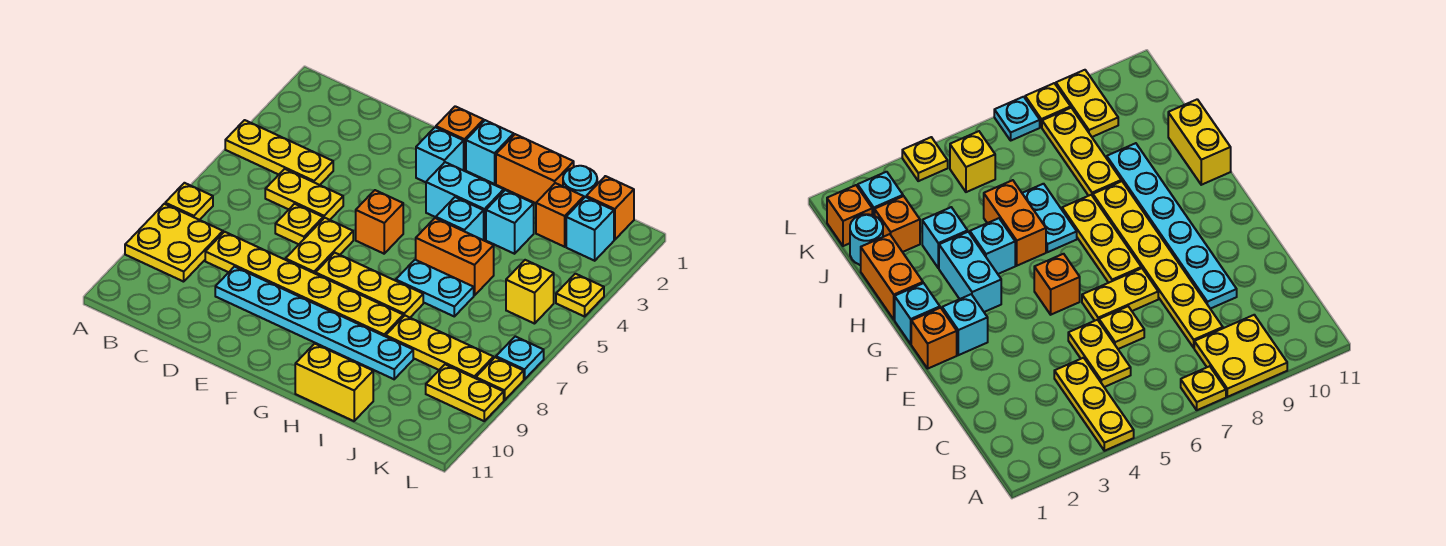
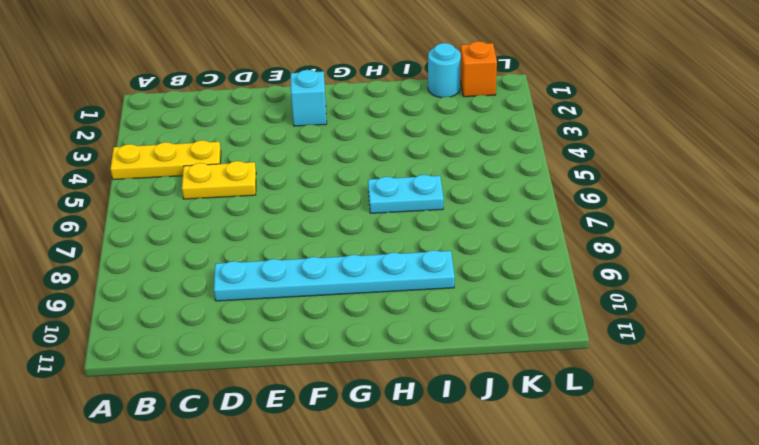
none -> yellow 1x1 plate [165,183,213,220]
none -> yellow 2x2 plate [125,204,223,282]
none -> yellow 1x6 plate [205,232,403,336]
none -> yellow 1x1 plate [275,204,323,244]

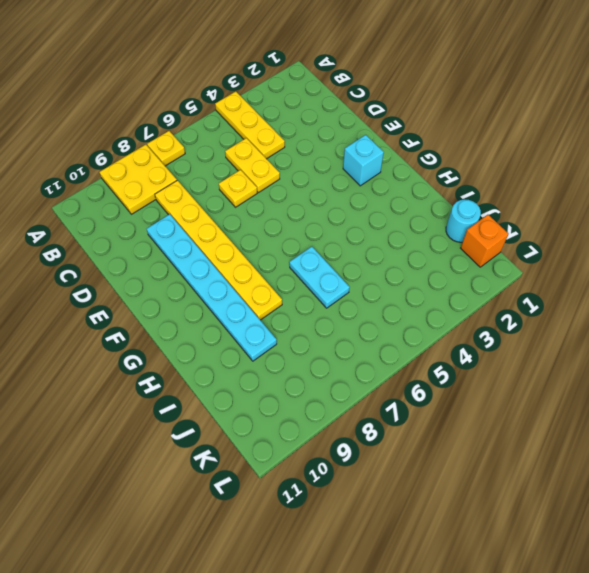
none -> yellow 1x2 plate [286,218,353,274]
none -> orange 1x1 brick [436,106,484,170]
none -> orange 1x1 brick [356,190,403,254]
none -> yellow 1x3 plate [316,253,423,318]

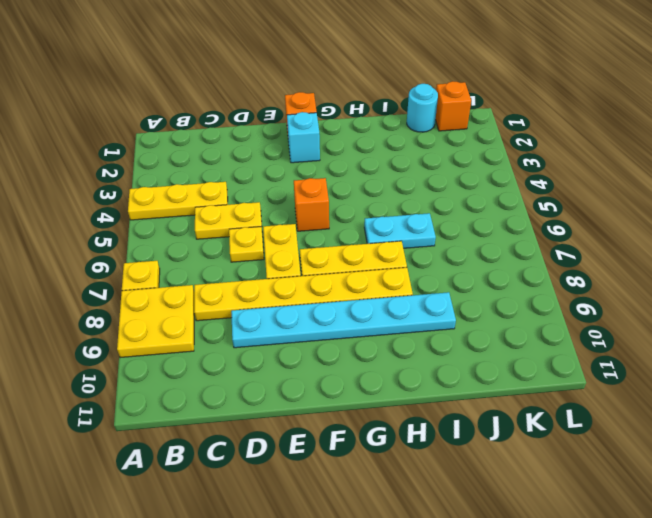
none -> cyan 1x1 brick [466,120,514,184]
none -> cyan 1x2 brick [426,162,504,240]
none -> orange 1x2 brick [496,134,574,203]
none -> cyan 1x1 brick [436,197,484,240]

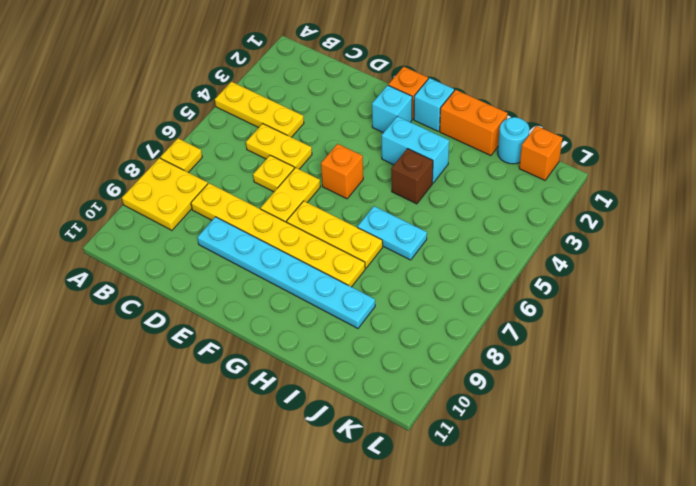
brown 1x1 brick [391,149,433,204] -> cyan 1x1 brick [436,197,484,240]
none -> orange 1x2 brick [416,218,494,296]
none -> yellow 1x2 brick [295,344,373,421]
none -> cyan 1x1 brick [486,190,534,254]
none -> yellow 1x3 plate [386,316,494,378]

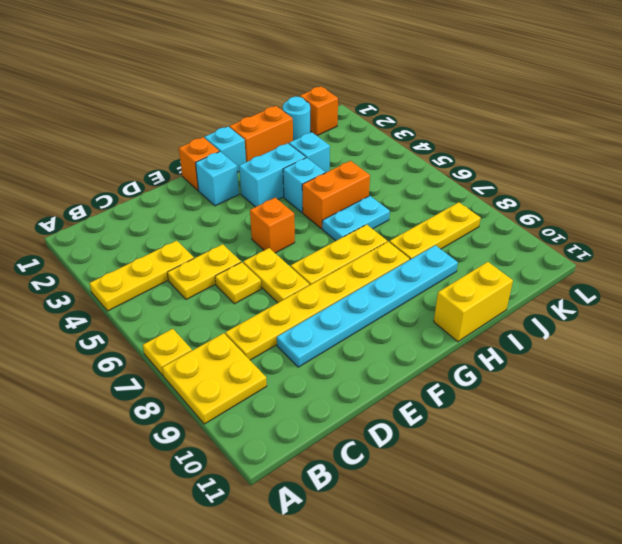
none -> orange 1x1 brick [536,183,584,247]
none -> cyan 1x1 brick [566,197,614,261]
none -> yellow 1x1 brick [506,260,554,324]
none -> yellow 1x2 plate [426,364,504,421]

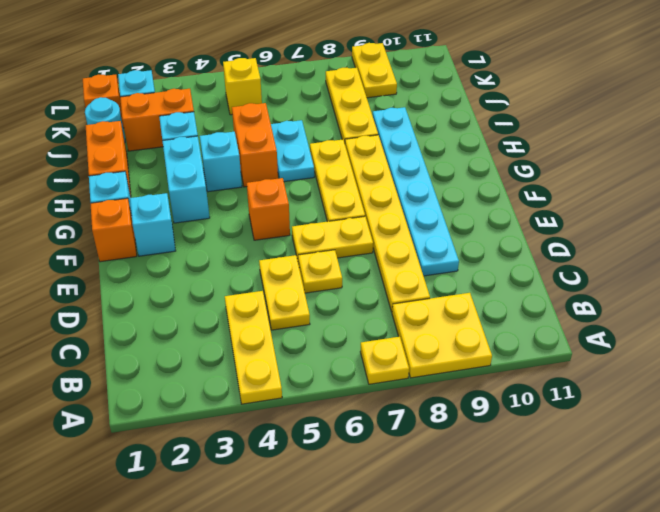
orange 1x2 brick [120,89,194,151] -> orange 1x1 brick [536,183,584,247]
none -> yellow 1x2 brick [295,344,373,421]
none -> yellow 1x1 plate [556,274,604,316]
none -> cyan 1x1 plate [496,336,544,379]
none -> yellow 1x1 plate [476,357,524,400]

